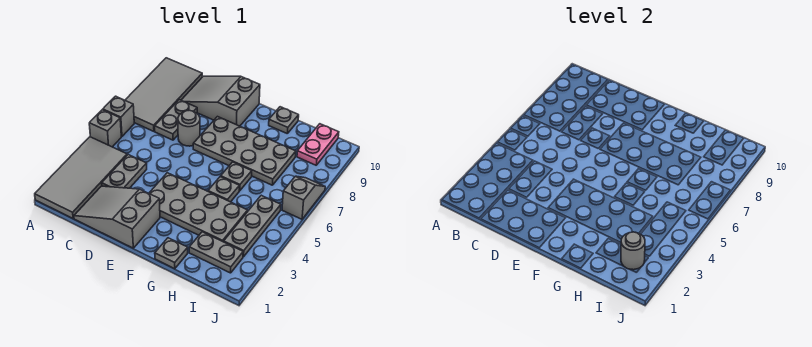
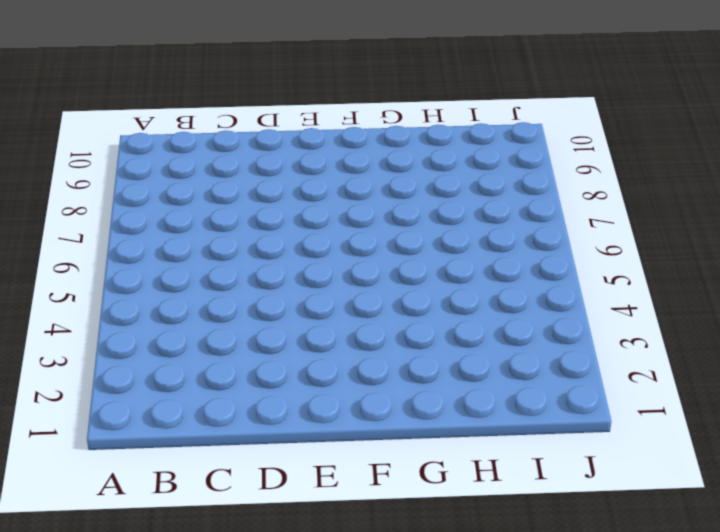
none -> grey 2x4 tile [35,137,127,218]
none -> grey 1x1 brick [89,110,121,147]
none -> grey 1x1 brick [103,96,134,136]

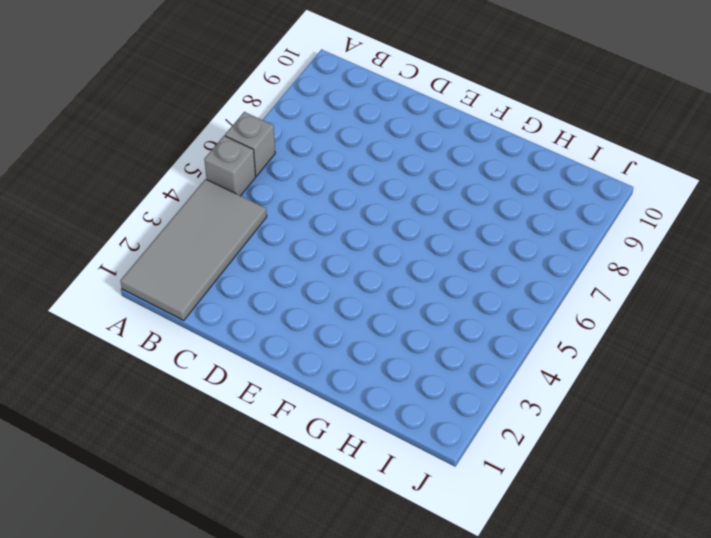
none -> grey 2x4 tile [125,58,202,131]
none -> grey 2x3 slope [74,186,160,248]
none -> grey 1x2 plate [102,155,147,188]

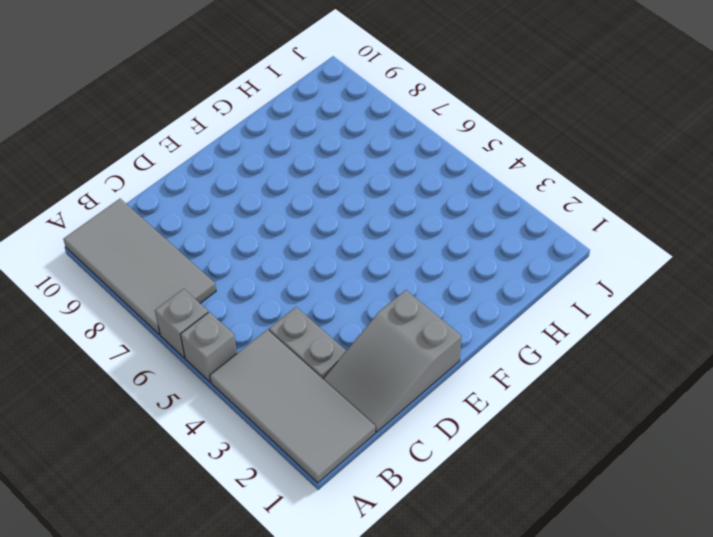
none -> grey 1x2 plate [155,100,197,140]
none -> grey 2x3 slope [181,76,260,126]
none -> grey 1x1 round brick [178,110,200,146]

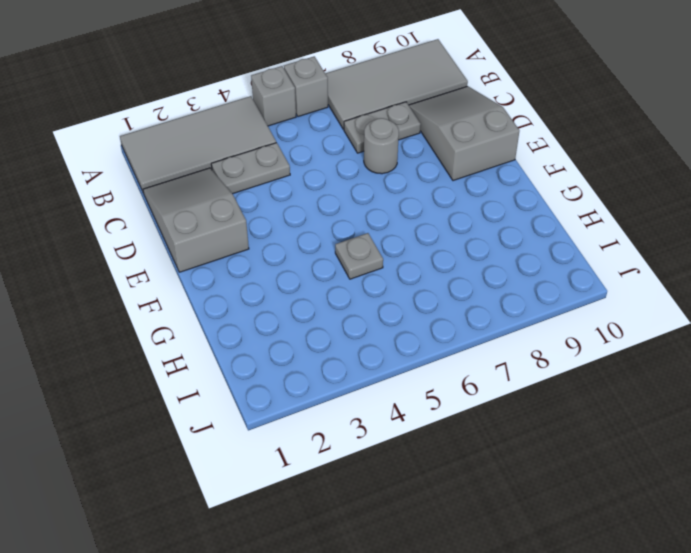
none -> grey 2x4 plate [149,173,248,242]
none -> grey 2x4 plate [193,117,296,185]
none -> grey 1x1 plate [155,238,188,269]

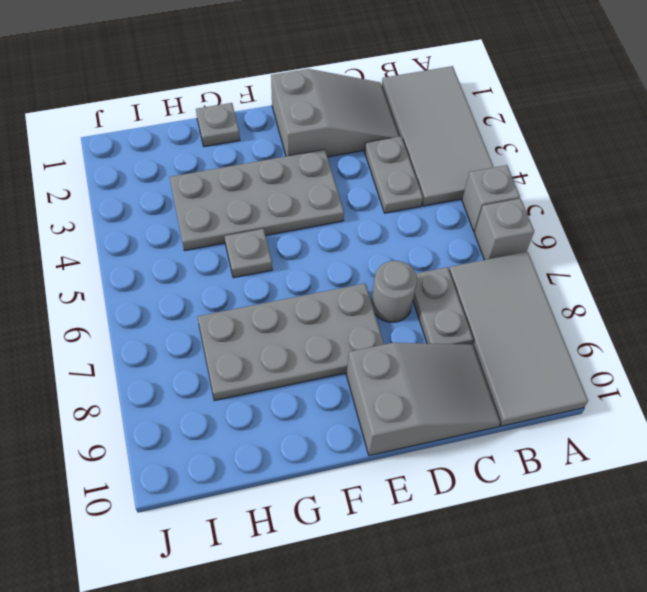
none -> grey 1x1 plate [221,162,252,191]
none -> grey 1x1 plate [269,107,299,133]
none -> grey 1x2 plate [189,232,243,273]

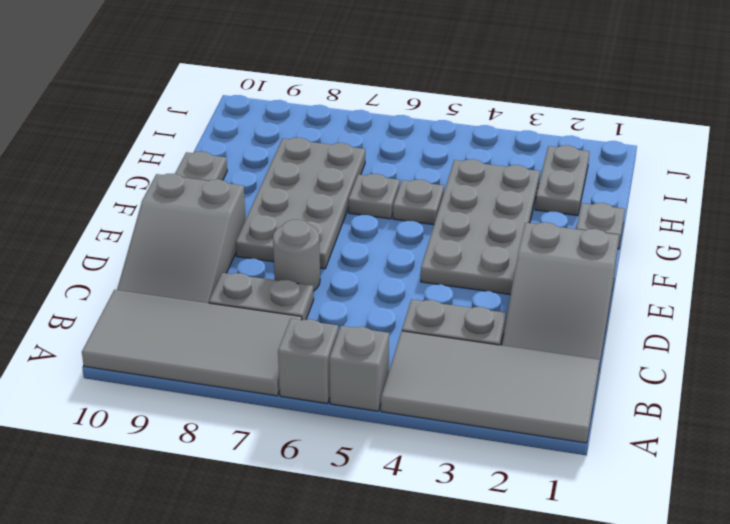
none -> grey 1x3 plate [224,195,281,257]
none -> pink 1x2 plate [297,124,339,165]
none -> grey 1x2 slope [282,176,325,219]

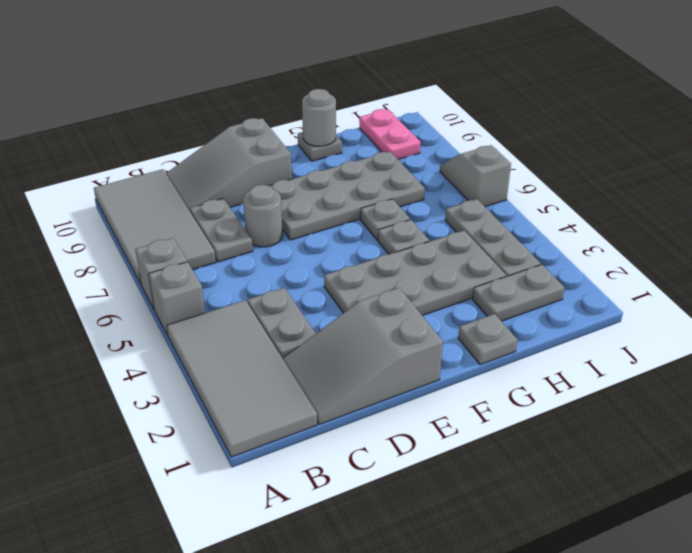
grey 1x1 round brick [302,89,336,146] -> grey 1x1 round brick moved to [621,232,645,270]

